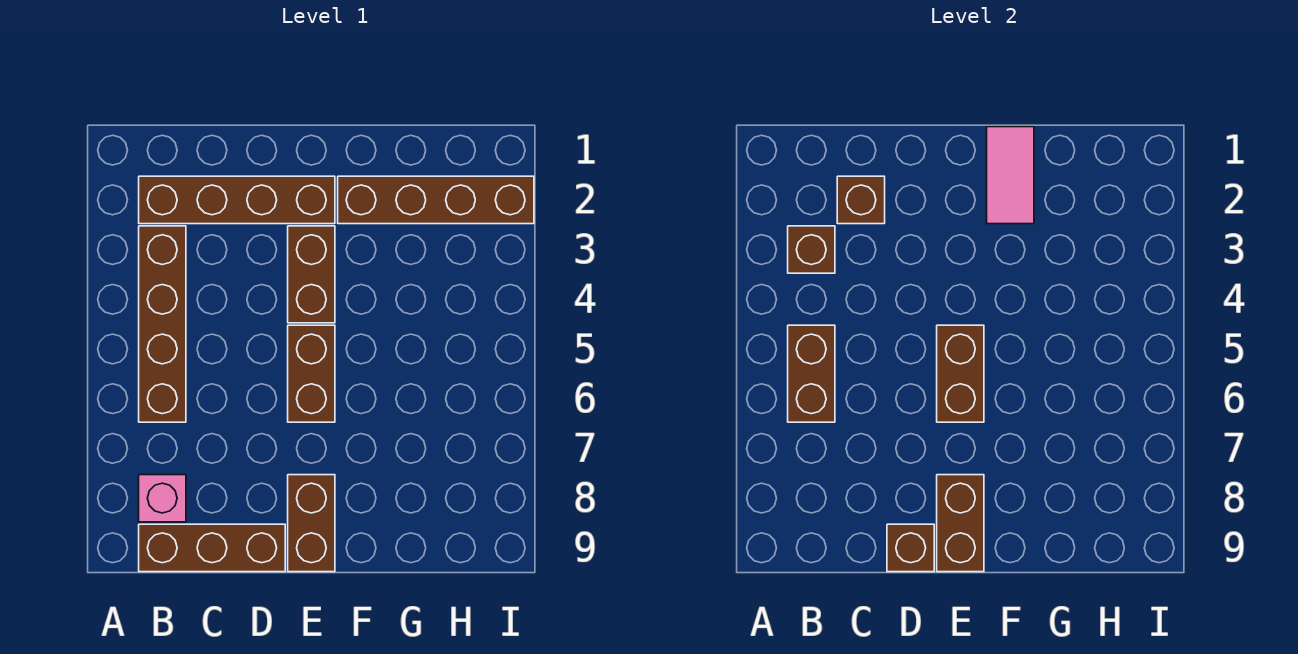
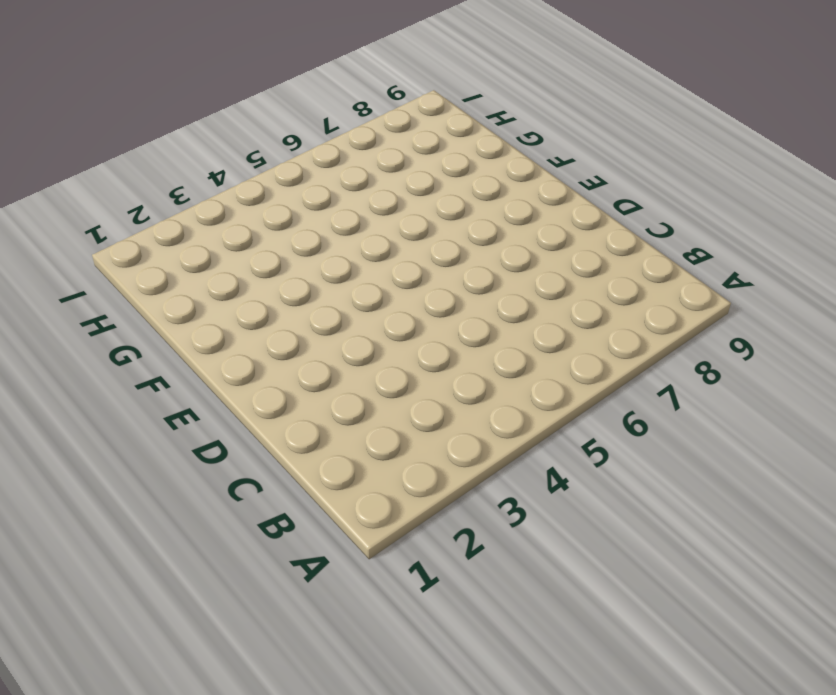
none -> brown 1x4 brick [139,176,335,224]
none -> brown 1x4 brick [139,226,186,422]
none -> pink 1x1 brick [139,475,186,522]

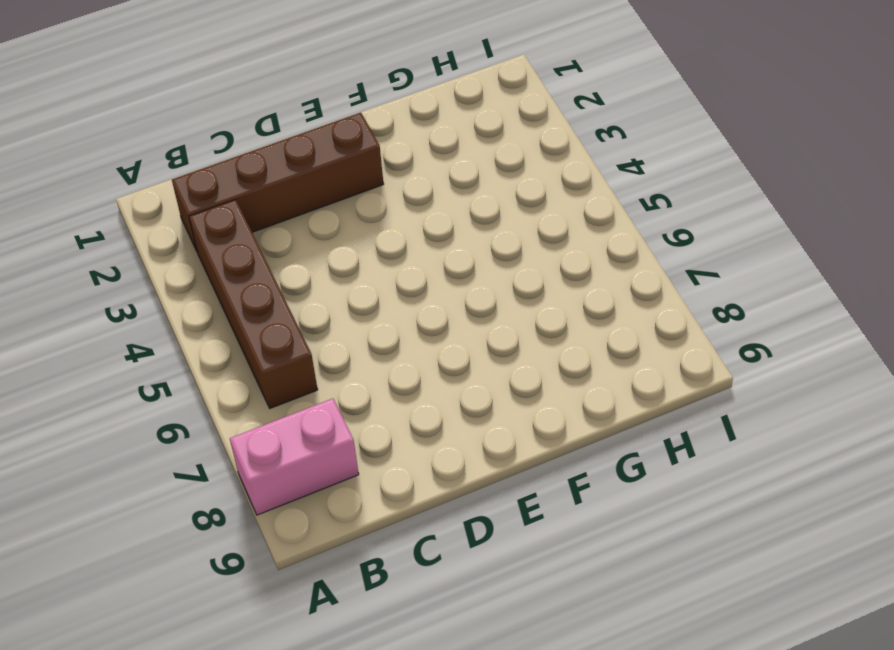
pink 1x2 brick [230,399,359,515] -> pink 1x1 brick [139,475,186,522]
none -> brown 1x3 brick [139,524,285,572]
none -> brown 1x2 brick [288,226,335,323]
none -> brown 1x2 brick [288,325,335,422]

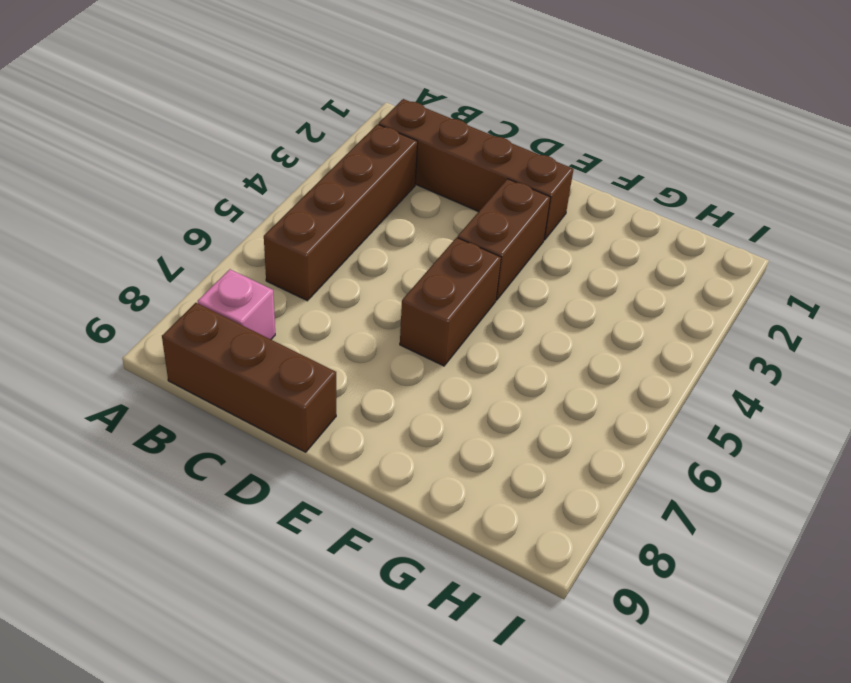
none -> brown 1x2 brick [288,475,335,572]
none -> brown 1x4 brick [338,176,534,224]
none -> brown 1x1 brick [788,226,835,273]

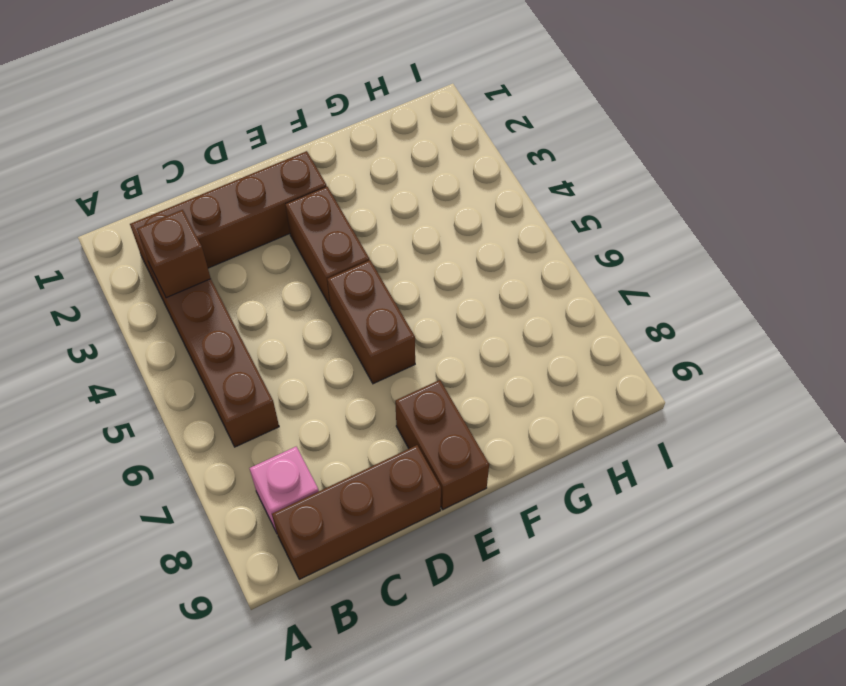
none -> brown 1x4 brick [338,176,534,224]
none -> brown 1x2 brick [788,325,835,422]
none -> brown 1x1 brick [837,176,885,224]

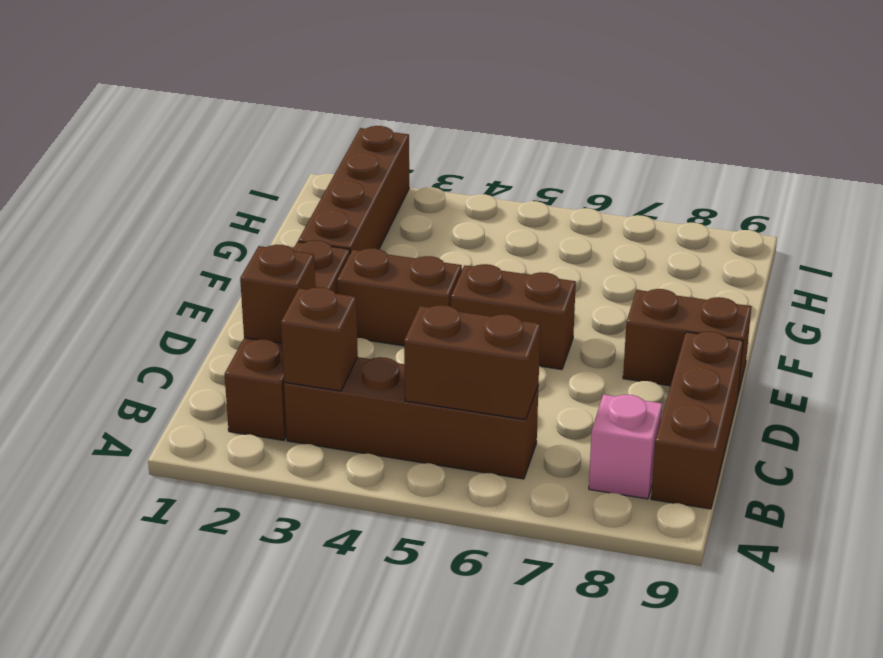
none -> brown 1x1 brick [887,524,934,572]
none -> brown 1x2 brick [937,325,984,422]
none -> brown 1x2 brick [937,475,984,572]

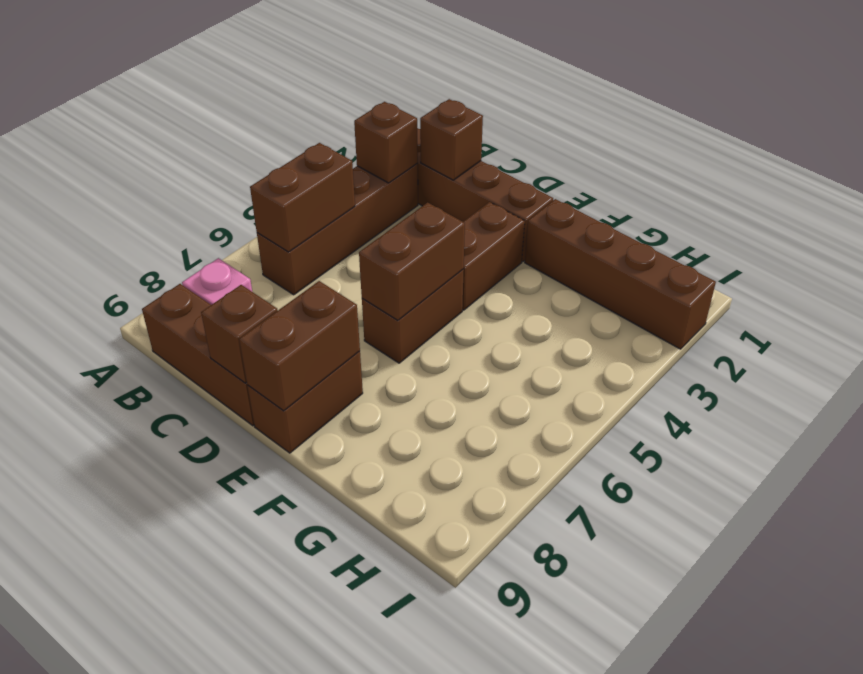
none -> pink 1x2 tile [987,127,1034,224]

